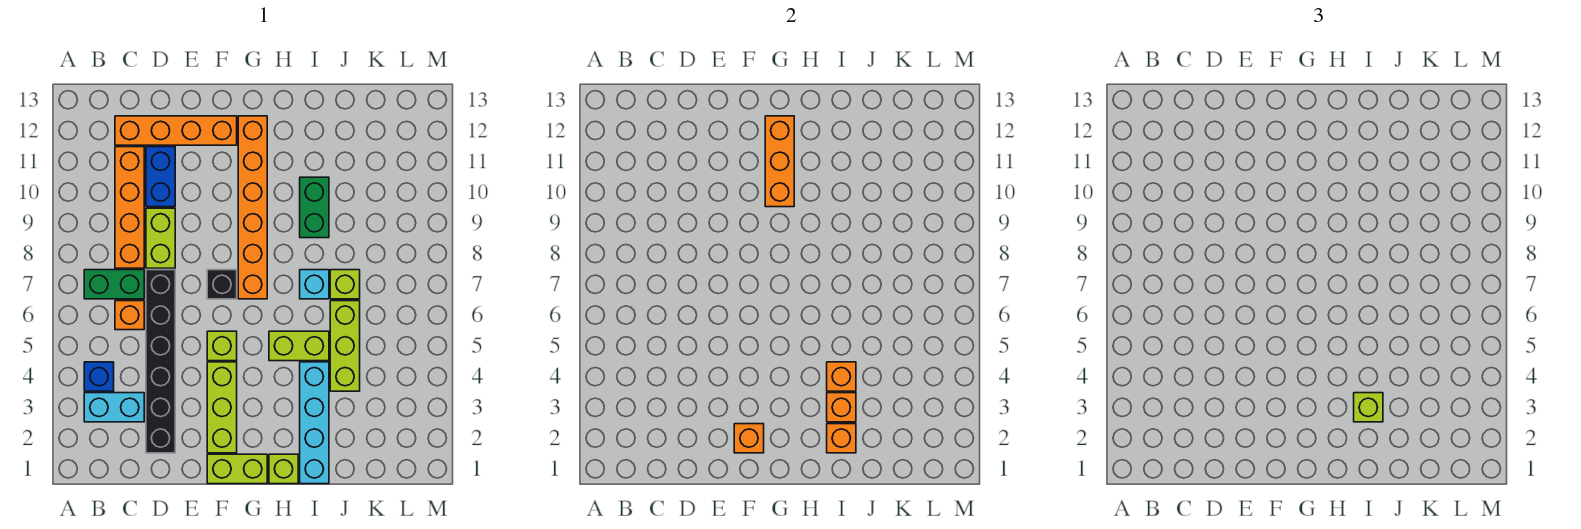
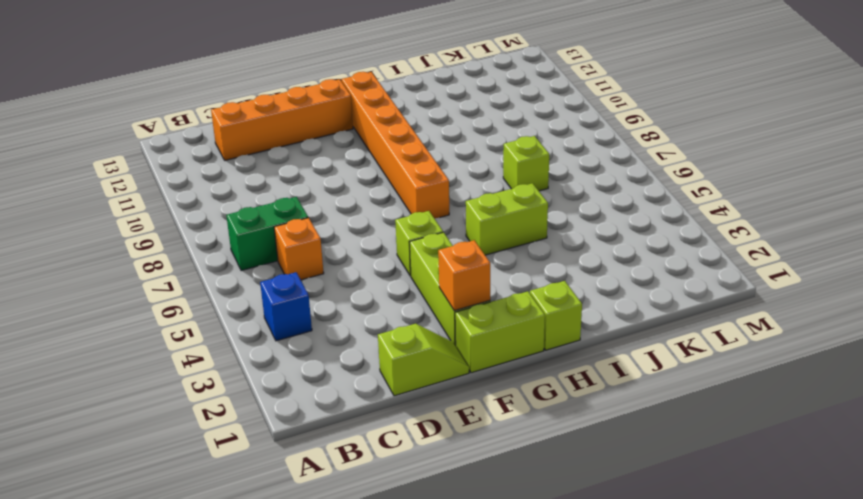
lime 1x2 slope [378,324,469,396] -> none
none -> cyan 1x2 brick [84,393,144,422]
none -> orange 1x4 brick [115,147,144,268]
none -> black 1x6 brick [146,270,175,453]

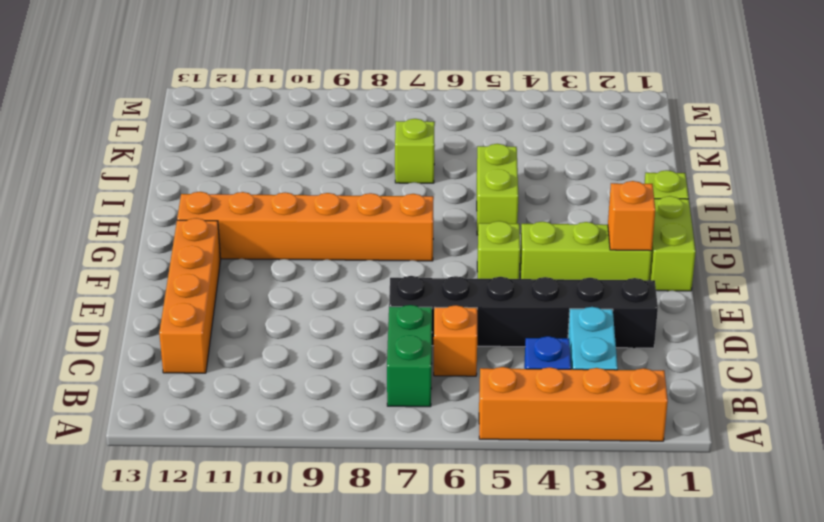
orange 1x4 brick [479,367,668,441] -> orange 1x4 brick moved to [115,147,144,268]
none -> lime 1x2 brick [146,208,175,268]
none -> blue 1x2 brick [146,147,175,207]
none -> black 1x1 brick [207,270,237,299]

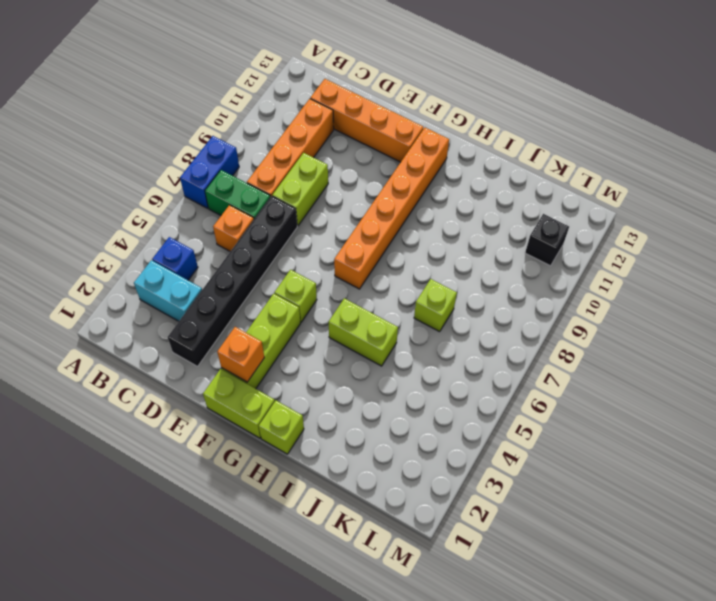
blue 1x2 brick [180,136,239,208] -> blue 1x2 brick moved to [146,147,175,207]
black 1x1 brick [525,214,569,266] -> black 1x1 brick moved to [207,270,237,299]
none -> cyan 1x4 brick [300,362,329,484]
none -> cyan 1x1 brick [300,270,329,299]
none -> green 1x2 brick [300,177,329,238]

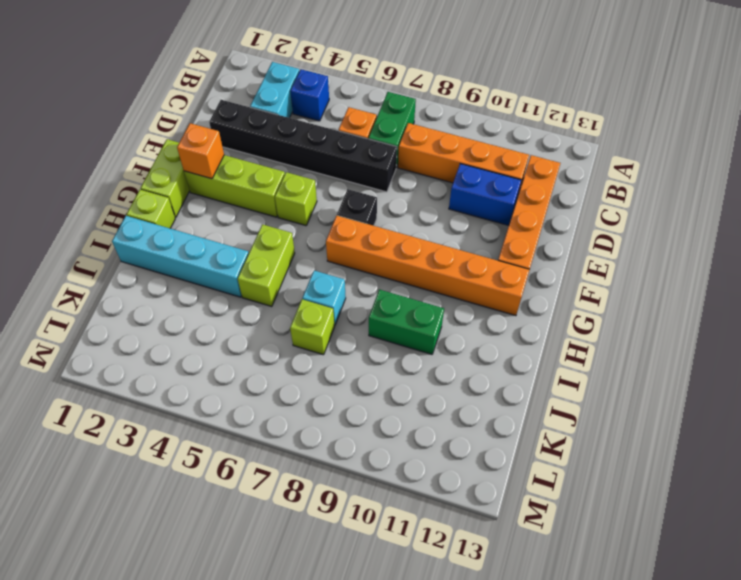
none -> lime 1x2 brick [146,208,175,268]
none -> lime 1x3 brick [330,301,360,391]
none -> orange 1x3 brick [765,116,794,207]

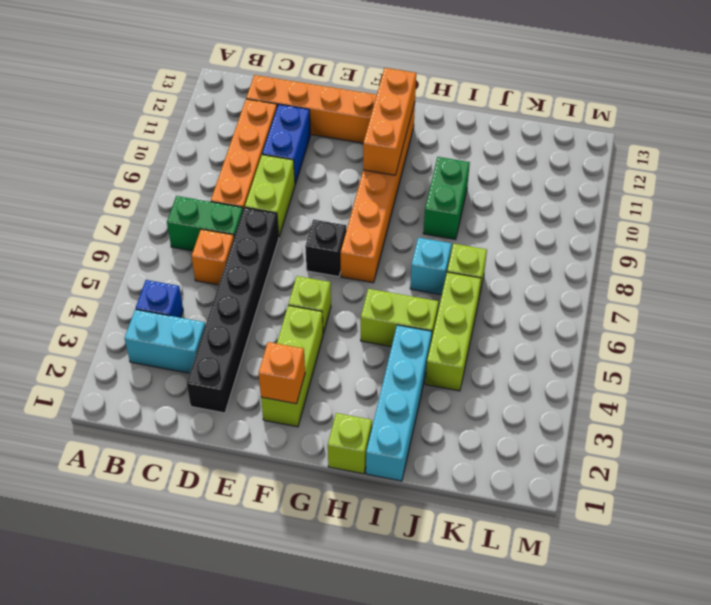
none -> lime 1x2 brick [207,454,267,484]
none -> orange 1x1 brick [827,424,856,453]
none -> orange 1x1 brick [827,393,856,422]

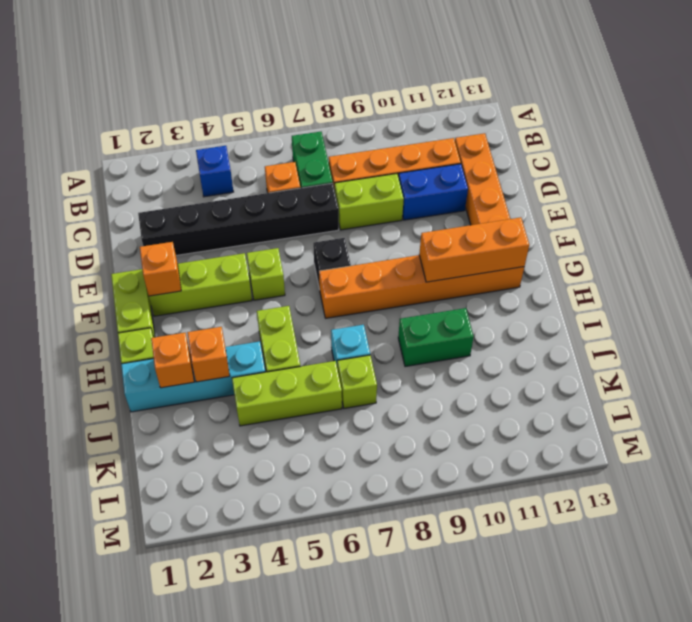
none -> cyan 1x2 brick [84,393,144,422]
none -> orange 1x1 brick [827,362,856,391]
none -> lime 1x1 brick [1354,393,1383,422]

